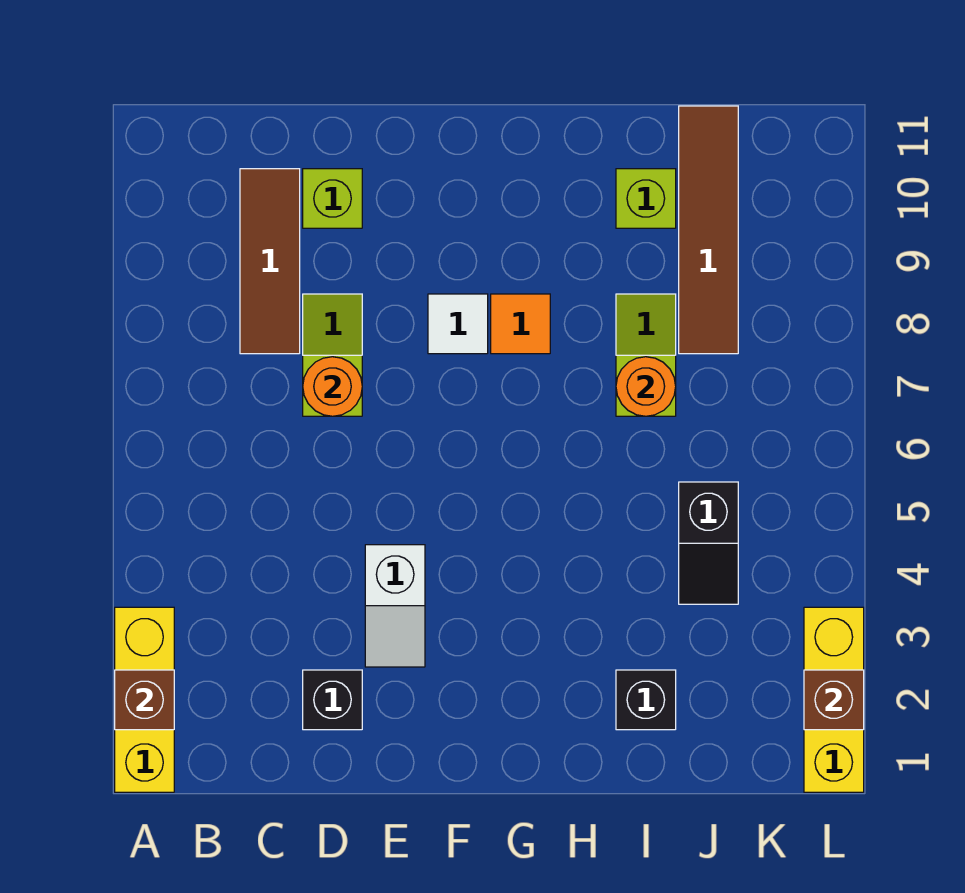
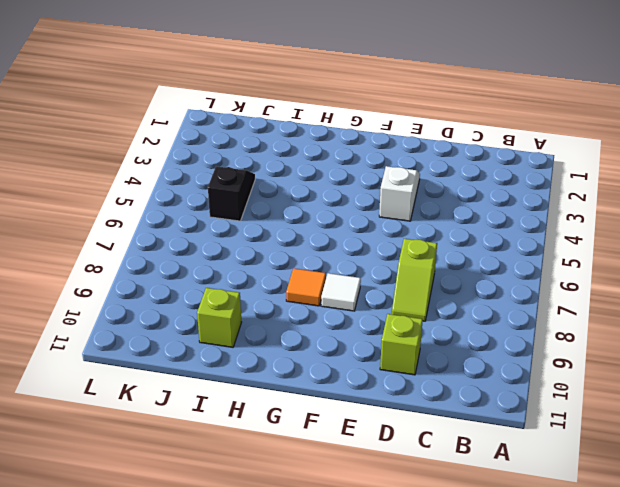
none -> yellow 1x3 brick [115,607,174,792]
none -> brown 1x3 tile [240,169,300,354]
none -> black 1x1 brick [303,670,362,730]

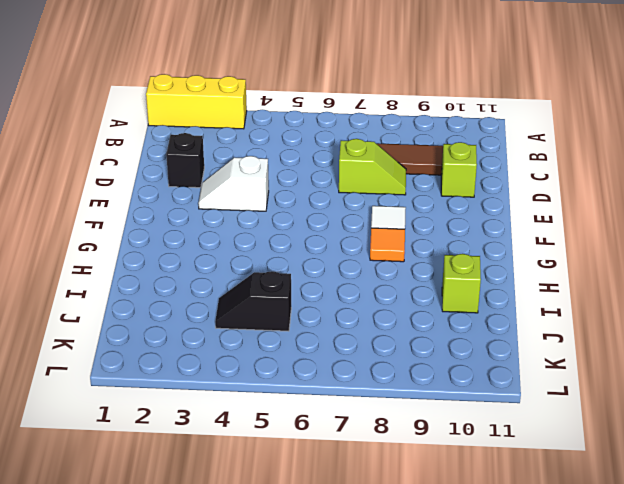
none -> black 1x1 brick [616,670,676,730]
none -> lime 1x2 slope [616,294,676,416]
none -> brown 1x4 tile [679,106,738,354]

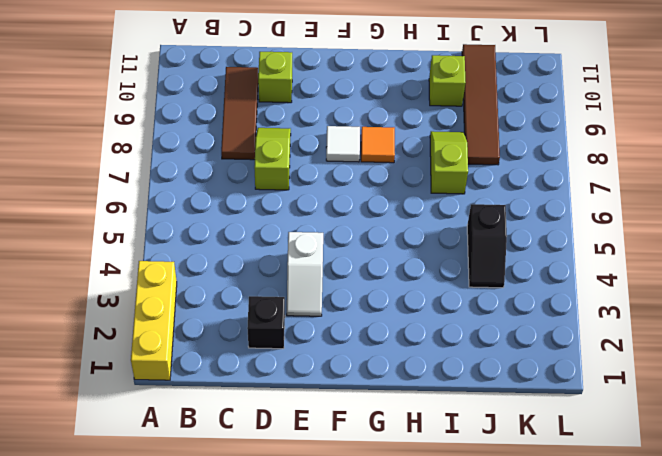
none -> black 1x1 brick [616,670,676,730]
none -> yellow 1x3 brick [804,607,864,792]
none -> brown 1x1 brick [115,670,174,730]

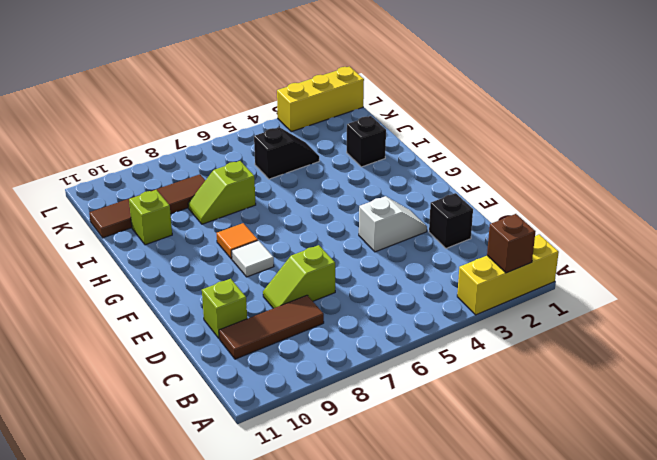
none -> orange 1x1 round brick [303,357,362,416]
none -> orange 1x1 round brick [616,357,676,416]
none -> brown 1x1 brick [804,670,864,730]

